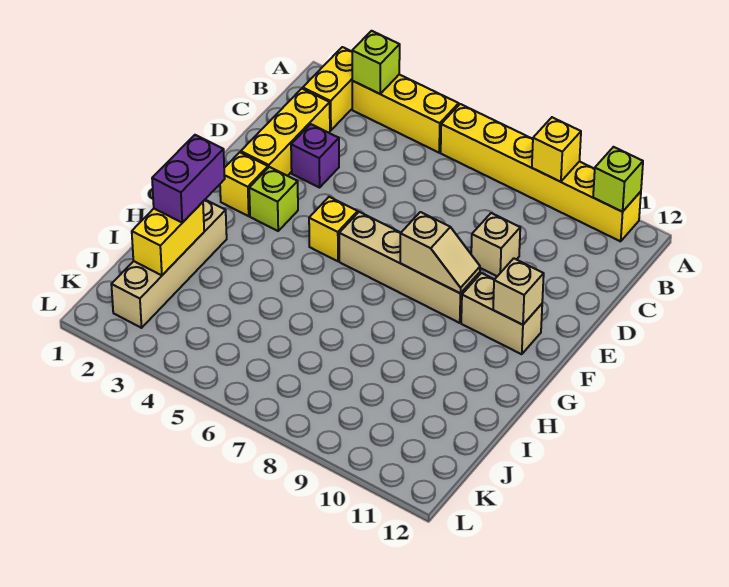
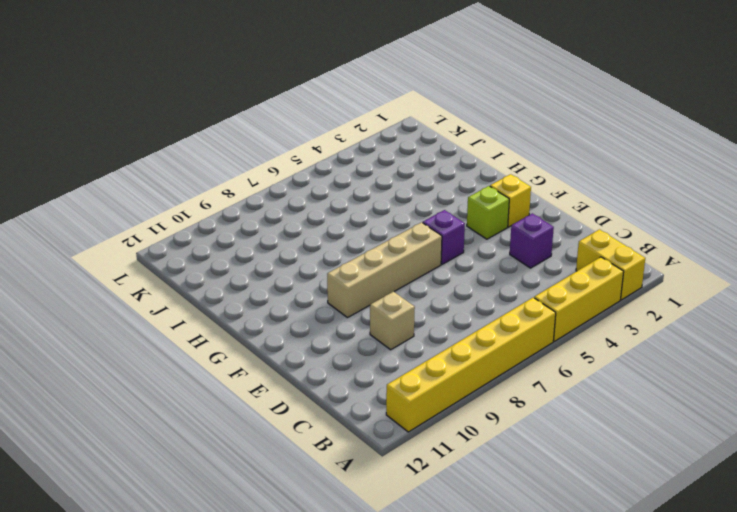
purple 1x1 brick [423,210,465,264] -> yellow 1x1 brick [309,197,358,261]
none -> yellow 1x3 brick [241,89,330,176]
none -> tan 1x2 brick [461,273,542,354]
none -> tan 1x4 brick [111,200,227,328]

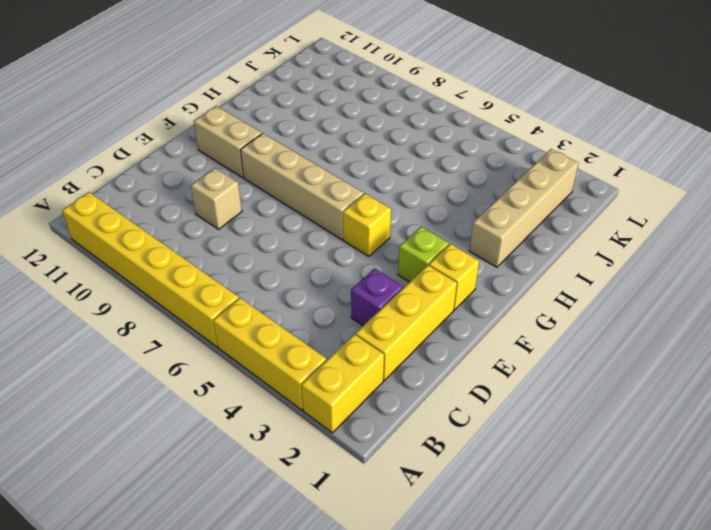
none -> lime 1x1 brick [352,31,400,94]
none -> yellow 1x1 brick [532,117,581,182]
none -> lime 1x1 brick [593,147,643,212]

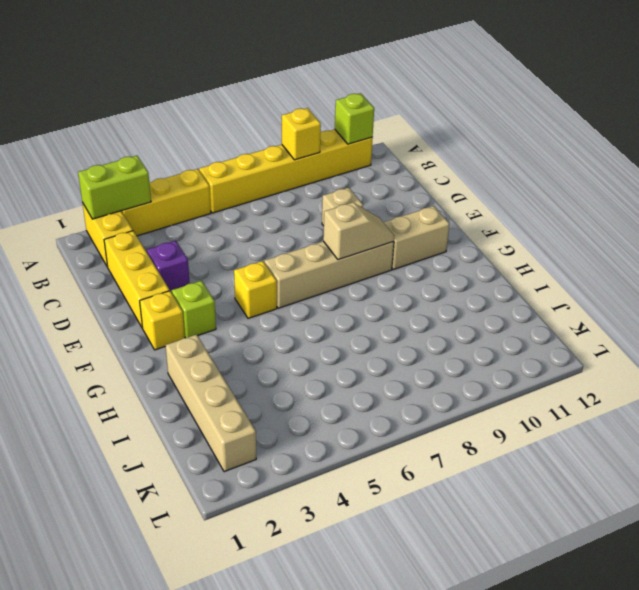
lime 1x2 brick [78,156,151,219] -> lime 1x1 brick [352,31,400,94]
none -> tan 1x1 brick [493,258,544,325]
none -> yellow 1x2 brick [132,202,204,275]
none -> purple 1x2 brick [152,135,225,223]

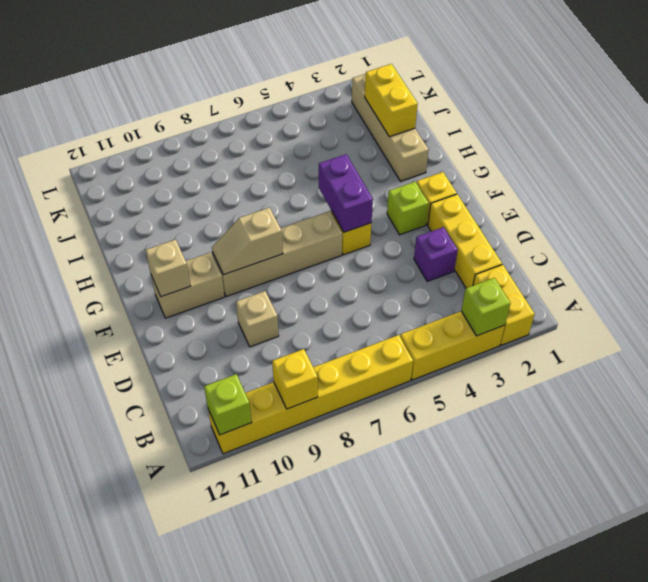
purple 1x2 brick [319,154,373,232] -> purple 1x2 brick moved to [152,135,225,223]

